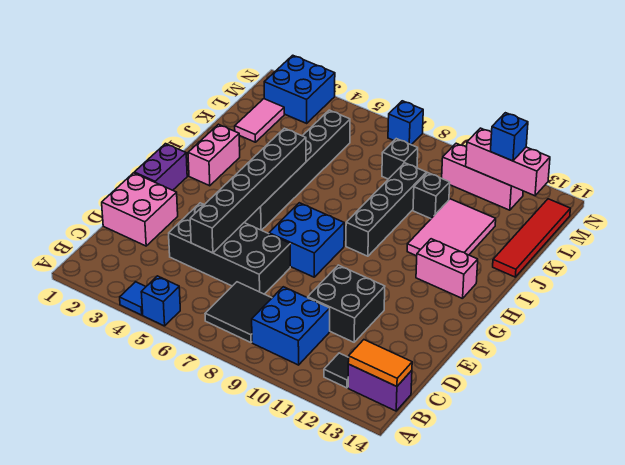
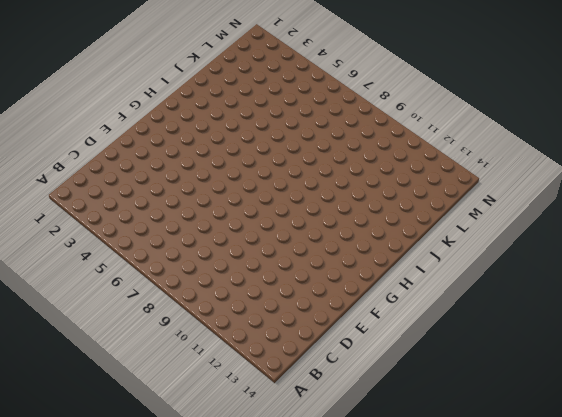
none -> blue 1x1 tile [120,282,146,315]
none -> blue 1x1 brick [141,276,180,326]
none -> black 2x2 tile [205,282,272,342]

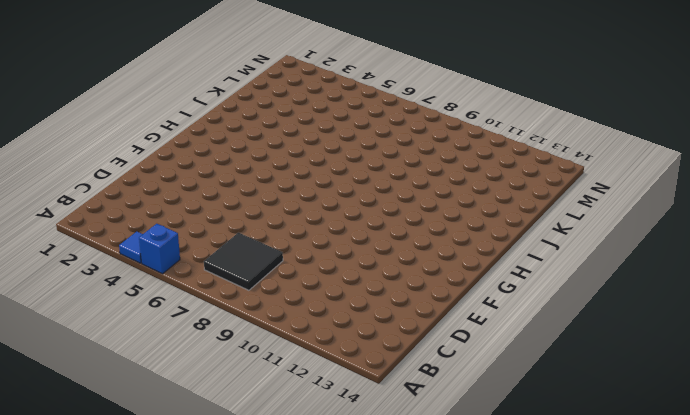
none -> blue 2x2 brick [252,287,330,365]
none -> black 1x1 tile [324,353,349,388]
none -> purple 1x2 brick [348,364,412,411]

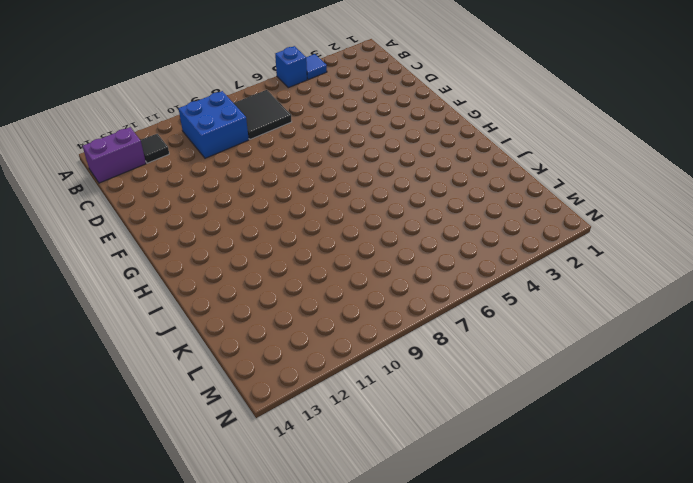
none -> pink 2x2 brick [102,173,178,246]
none -> black 2x4 brick [169,203,290,294]
none -> black 2x2 brick [308,265,385,342]

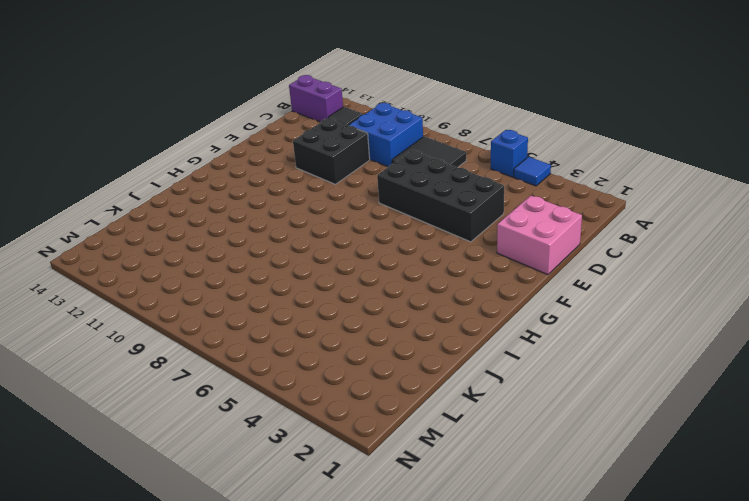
none -> purple 1x2 brick [134,144,187,190]
none -> blue 2x2 brick [269,203,344,277]
none -> black 1x6 brick [244,110,350,230]

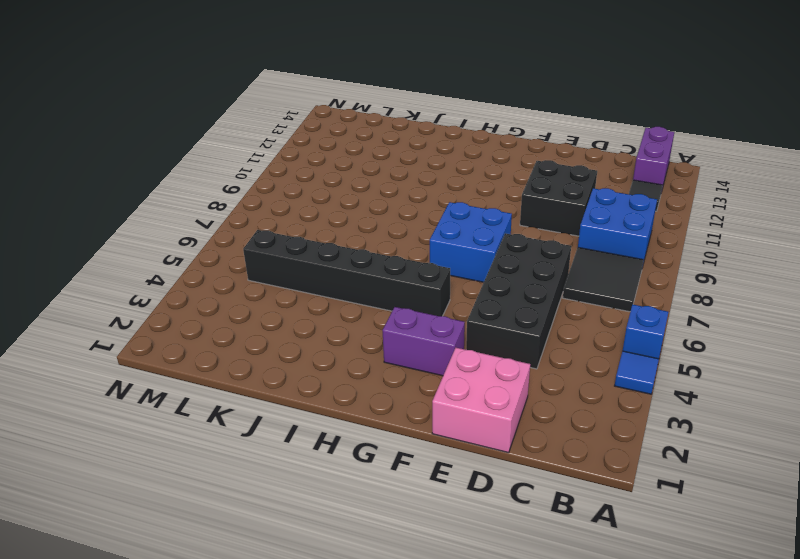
purple 1x2 brick [382,307,465,376] -> purple 1x2 brick moved to [134,144,187,190]
none -> pink 1x2 brick [188,124,240,186]
none -> black 1x4 brick [346,163,427,256]
none -> pink 1x2 brick [416,239,478,299]

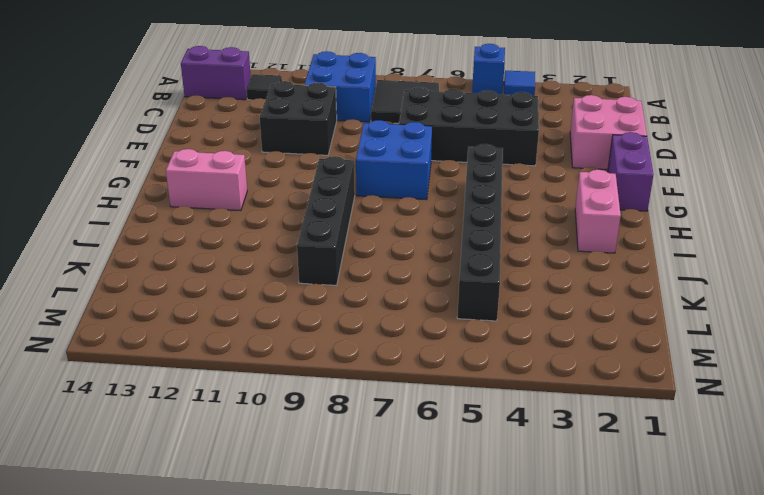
none -> pink 2x3 tile [407,199,496,256]
none -> red 1x4 tile [493,199,570,277]
none -> pink 1x2 tile [235,99,284,142]

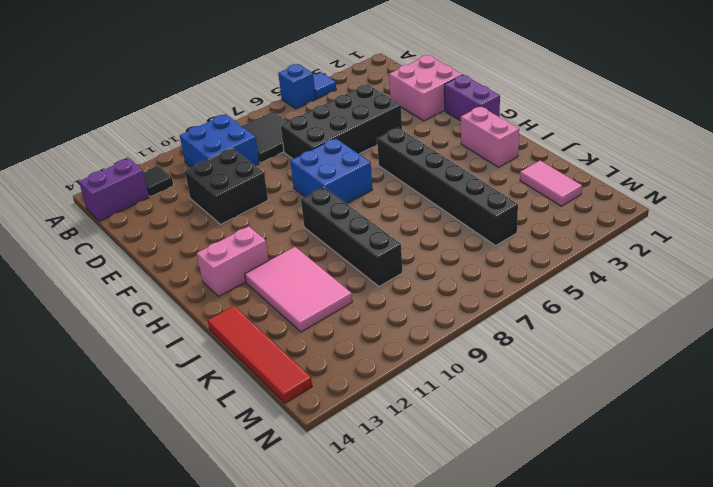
none -> black 1x1 brick [413,173,450,219]
none -> black 1x1 brick [382,139,418,179]
none -> blue 2x2 brick [264,55,335,123]

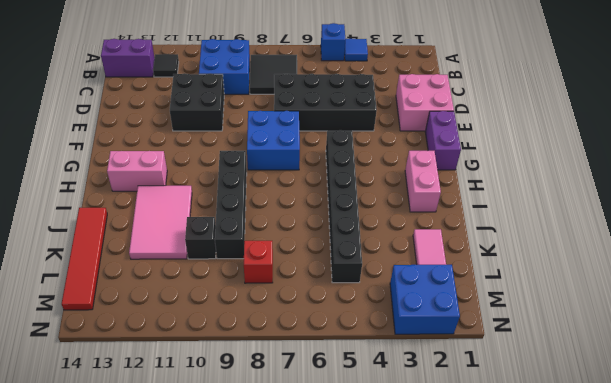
red 1x1 brick [244,241,273,283] -> black 1x1 brick [382,139,418,179]
none -> pink 1x3 brick [442,143,523,210]
none -> blue 1x1 brick [388,101,423,145]
none -> orange 1x2 tile [348,340,412,387]

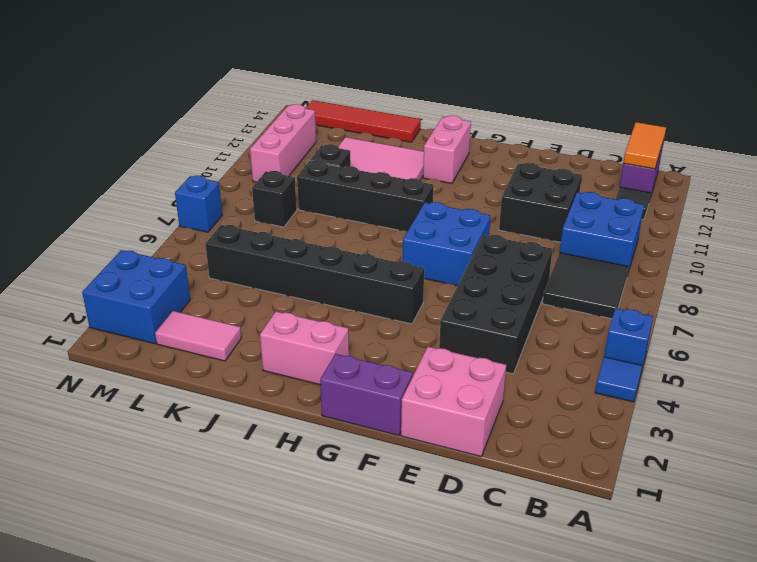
none -> black 1x6 brick [190,128,306,253]
none -> pink 1x3 brick [466,128,550,196]
none -> blue 1x1 brick [491,113,528,161]

